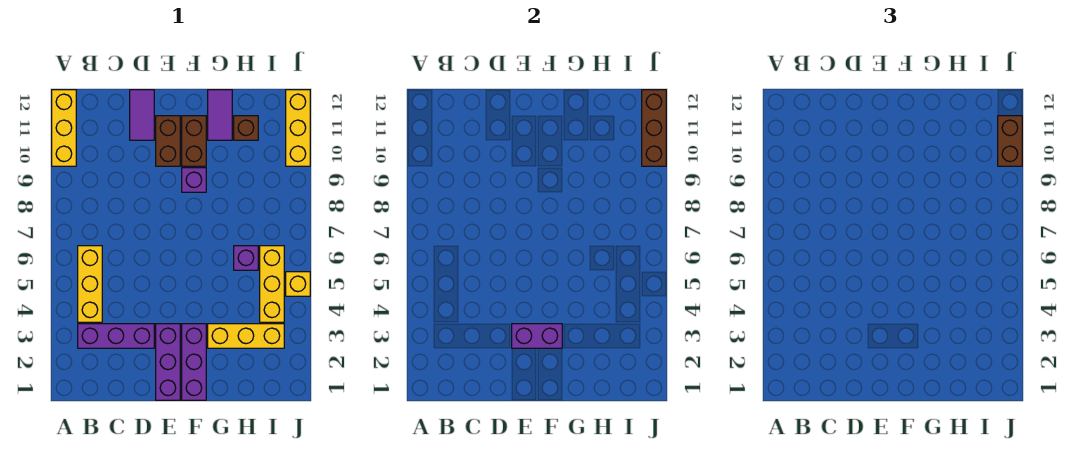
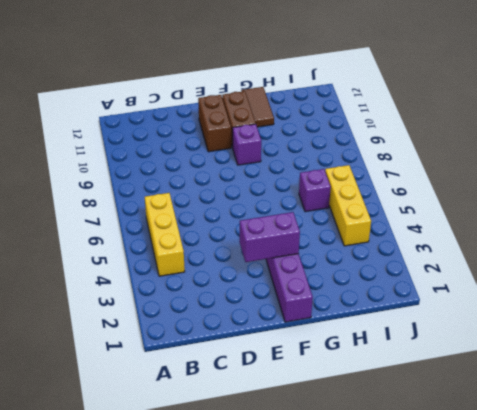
brown 1x2 tile [241,87,274,127] -> purple 1x2 tile [208,90,232,140]
none -> yellow 1x3 brick [52,90,76,166]
none -> purple 1x3 brick [78,324,154,348]
none -> purple 1x2 tile [130,90,154,140]

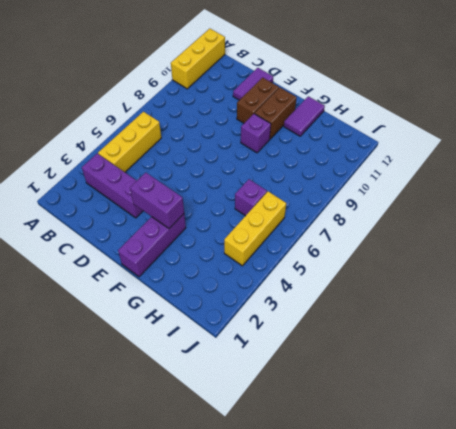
none -> purple 1x3 brick [156,324,180,400]
none -> yellow 1x3 brick [208,324,284,348]
none -> brown 1x1 brick [234,116,258,140]

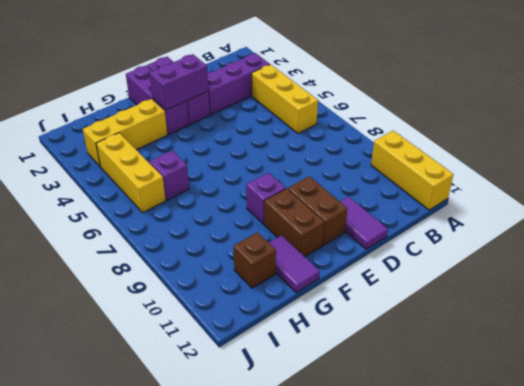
none -> yellow 1x1 brick [286,272,310,296]
none -> yellow 1x3 brick [286,90,310,166]
none -> brown 1x3 brick [642,90,666,166]

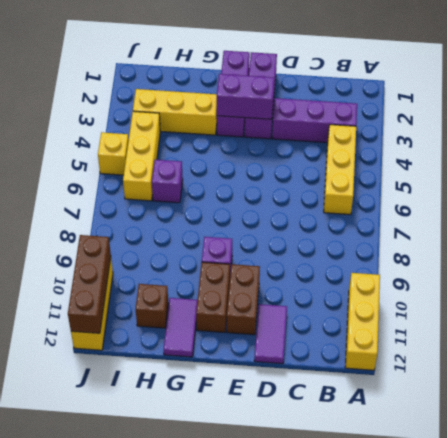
none -> brown 1x2 brick [998,116,1022,166]

